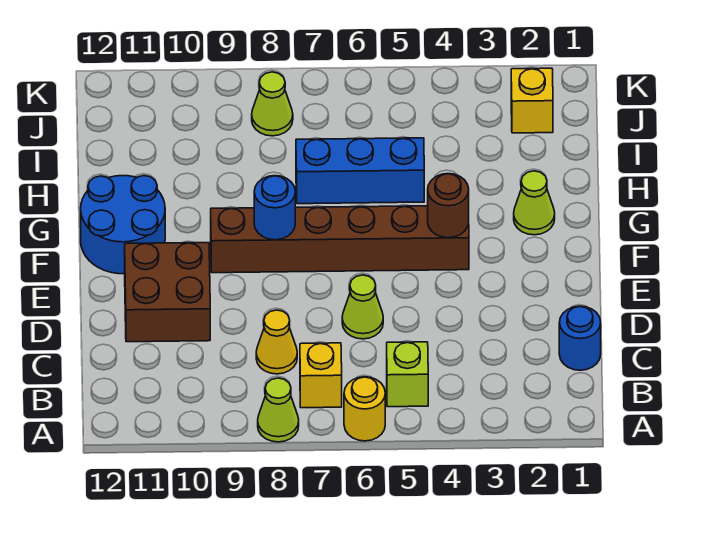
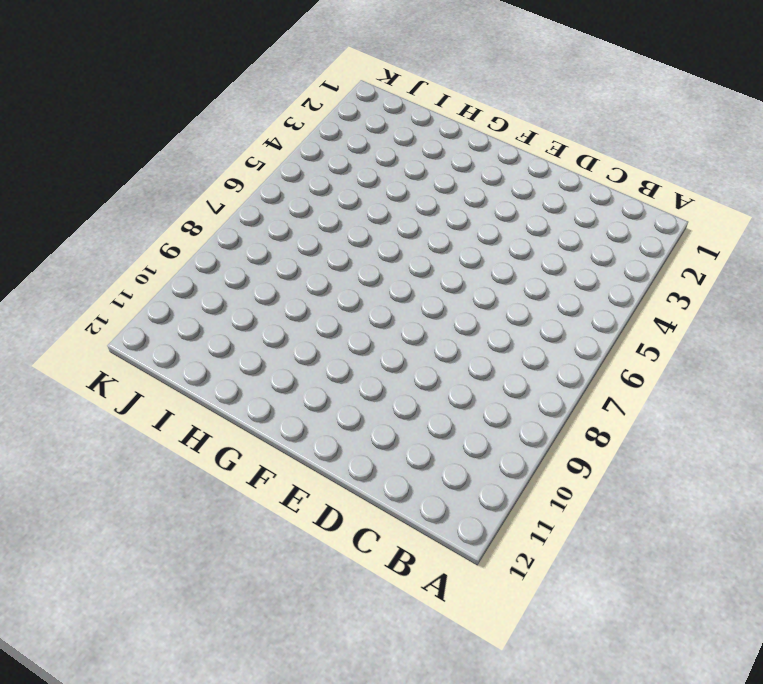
none -> yellow 1x1 round brick [344,377,385,441]
none -> lime 1x1 cone [258,378,299,442]
none -> lime 1x1 brick [387,342,428,407]

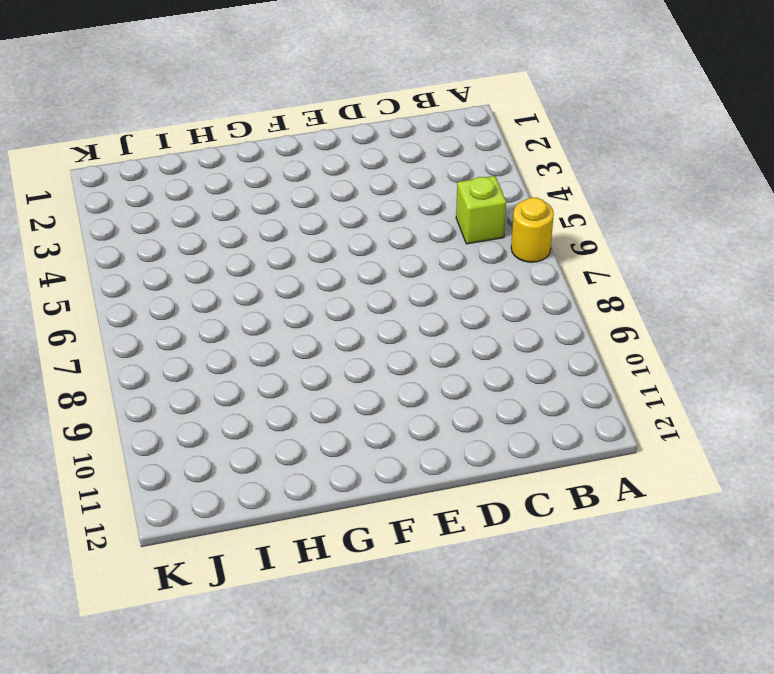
none -> lime 1x1 cone [258,378,299,442]
none -> yellow 1x1 brick [300,343,342,408]
none -> blue 1x1 round brick [559,306,601,370]

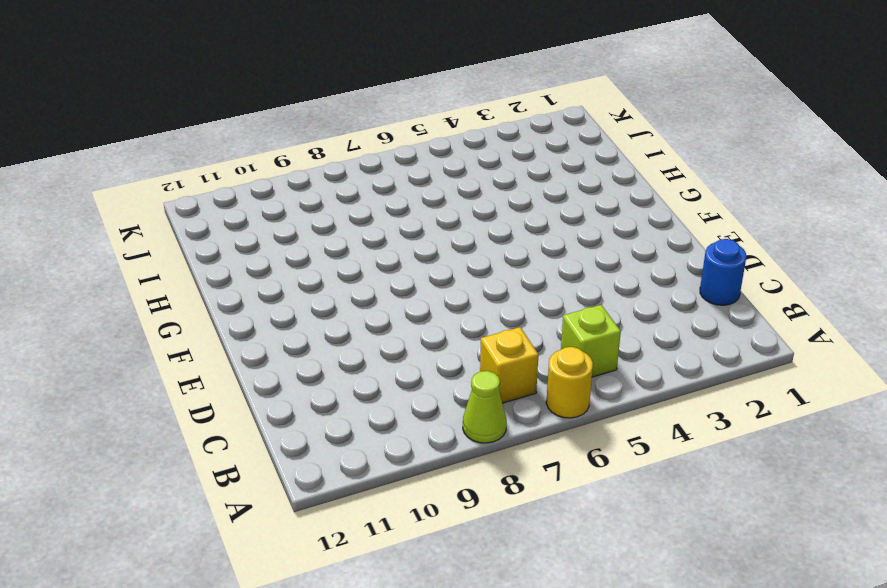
none -> yellow 1x1 cone [256,310,297,374]
none -> lime 1x1 cone [342,275,383,339]
none -> brown 2x2 brick [125,243,210,342]

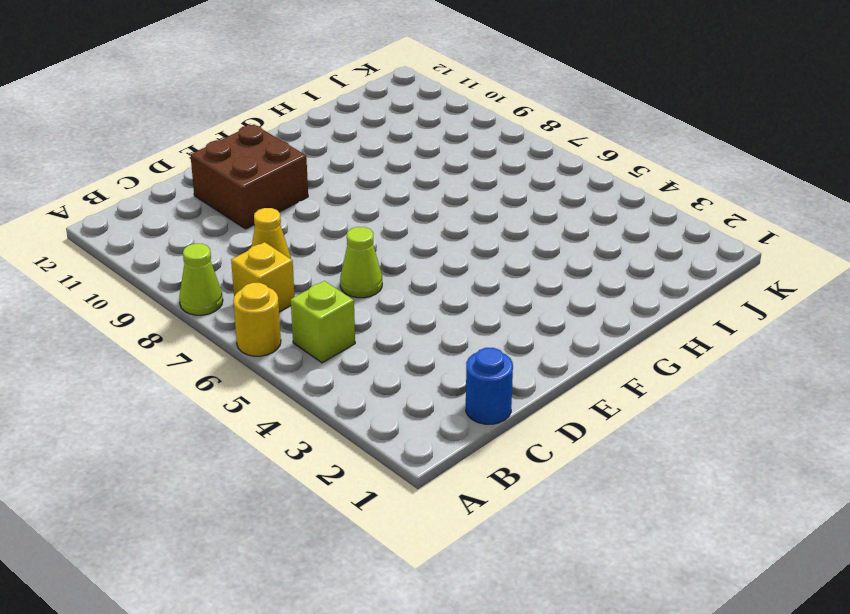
none -> brown 1x6 brick [211,206,469,273]
none -> blue 2x2 round brick [81,176,165,274]
none -> lime 1x1 cone [514,171,555,235]

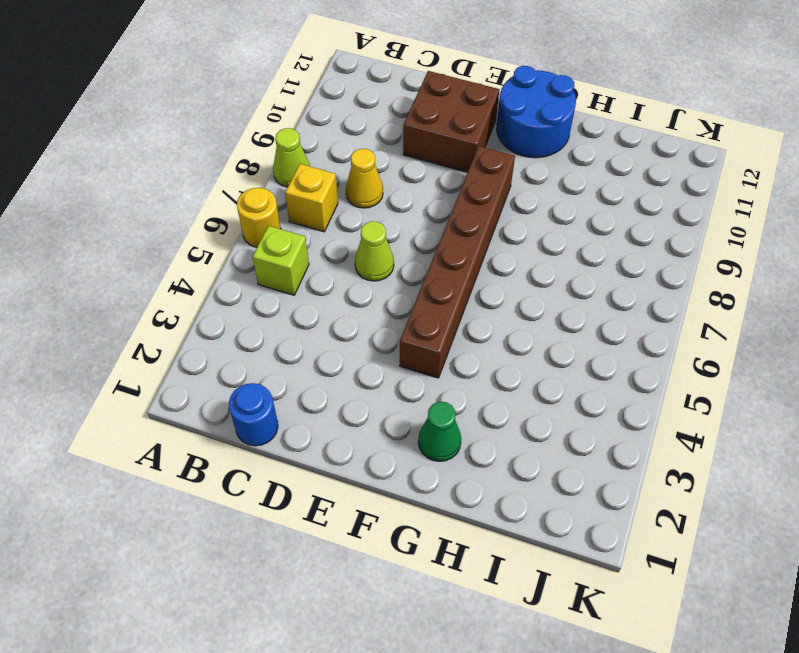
green 1x1 cone [418,402,461,461] -> lime 1x1 cone [514,171,555,235]
none -> blue 1x3 brick [296,138,424,204]
none -> yellow 1x1 brick [511,68,553,133]
none -> lime 1x1 cone [252,72,293,136]

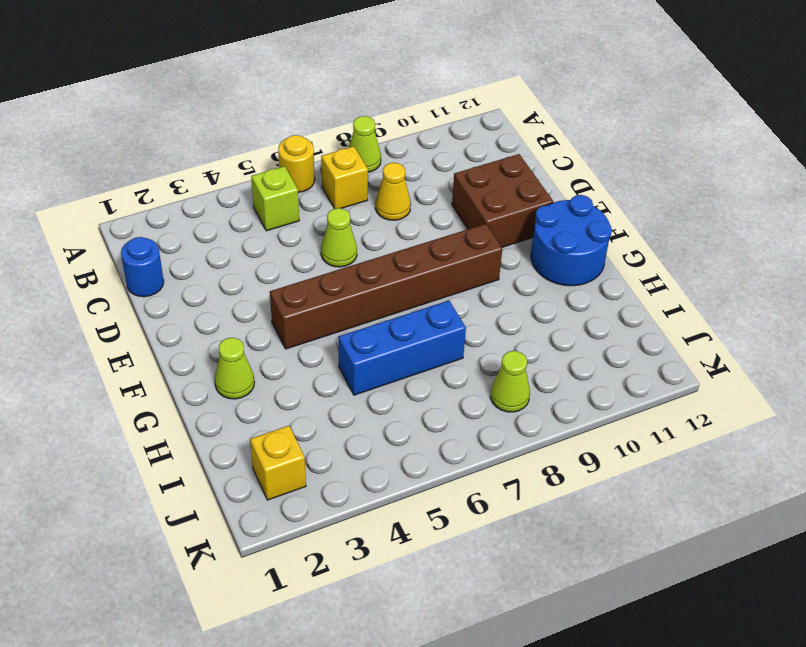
none -> brown 1x1 round brick [428,174,469,238]
none -> blue 1x1 round brick [254,176,295,240]

